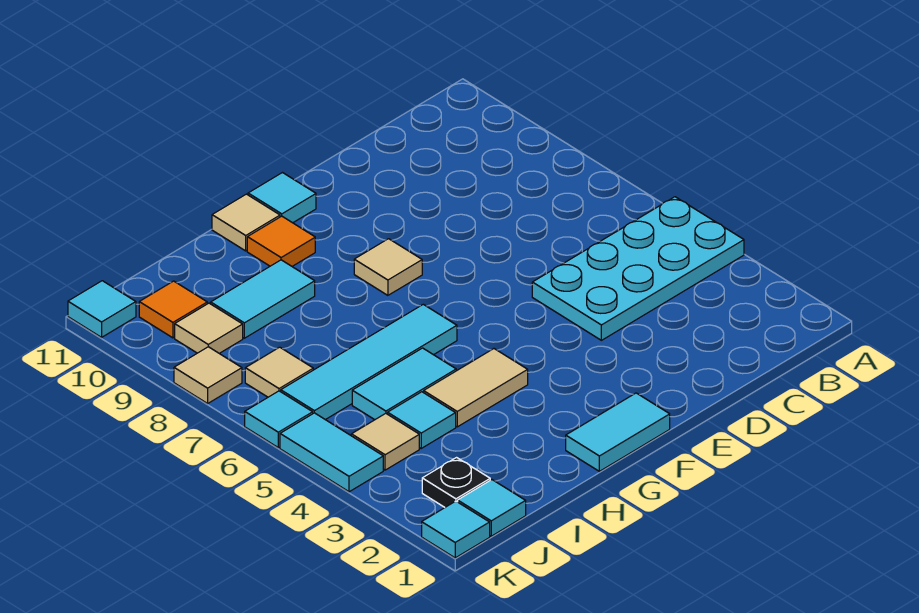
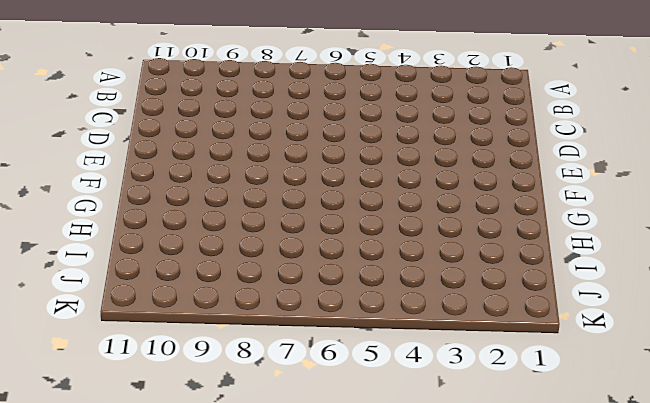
none -> cyan 2x4 plate [532,197,744,340]
none -> cyan 1x2 tile [566,393,670,471]
none -> tan 1x1 tile [354,239,422,295]

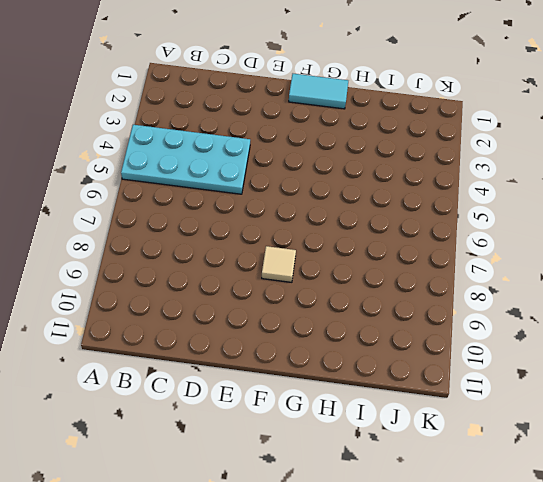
none -> cyan 1x1 tile [248,173,316,223]
none -> tan 1x2 tile [424,349,528,427]
none -> cyan 1x4 tile [281,304,457,420]

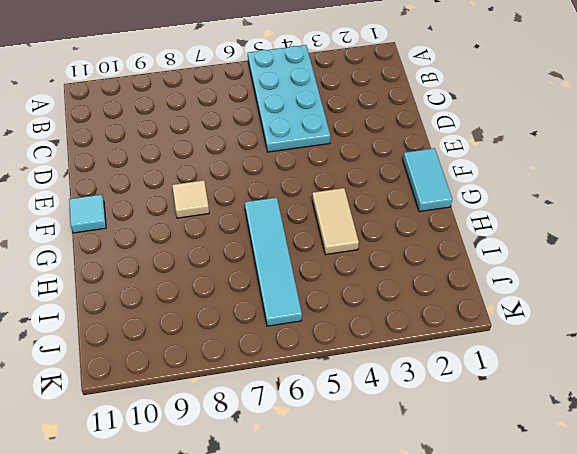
none -> orange 1x1 tile [247,216,315,266]
none -> tan 1x1 tile [212,194,280,251]
none -> cyan 1x2 tile [352,348,456,420]

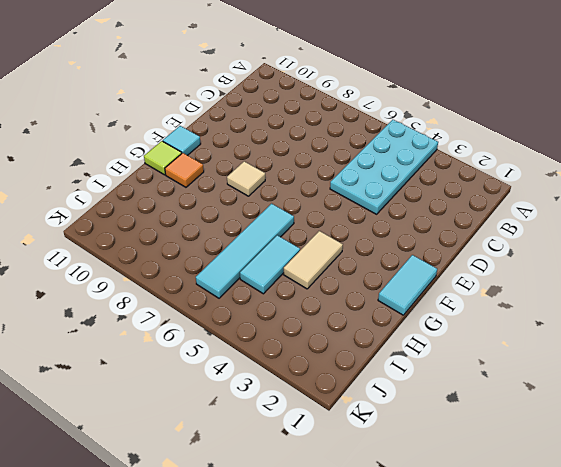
lime 1x1 tile [144,141,182,175] -> tan 1x1 tile [212,194,280,251]
none -> cyan 1x2 tile [211,260,315,338]
none -> cyan 1x1 tile [388,392,456,448]
none -> cyan 1x1 tile [458,480,526,536]

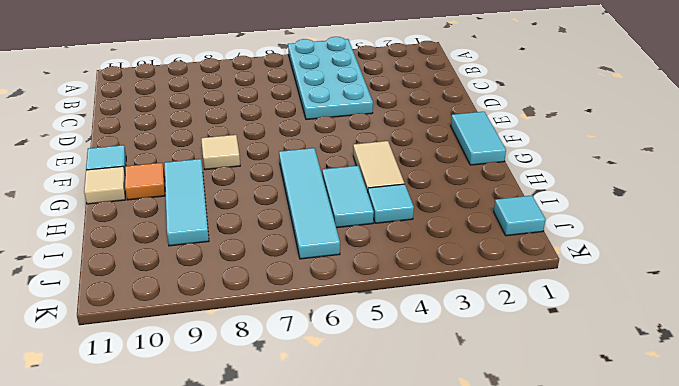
cyan 1x3 tile [165,159,209,246] -> cyan 1x2 tile [211,260,315,338]
none -> black 1x1 plate [422,458,490,507]
none -> tan 1x1 tile [351,413,419,470]
none -> tan 1x1 tile [245,347,313,397]

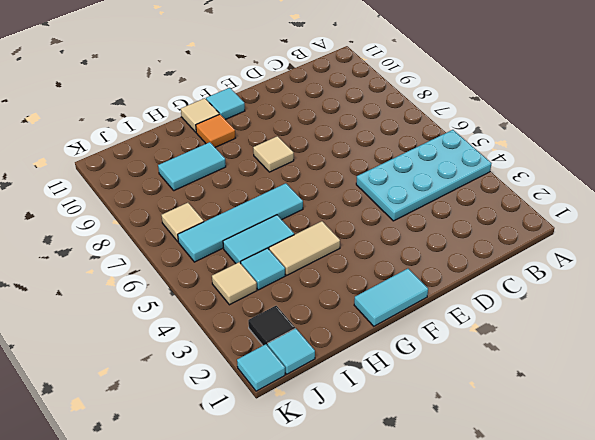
black 1x1 tile [248,306,295,346] -> black 1x1 plate [422,458,490,507]
none -> tan 1x1 tile [175,303,243,353]
none -> orange 1x1 tile [139,281,207,338]
none -> cyan 1x2 tile [280,413,383,492]

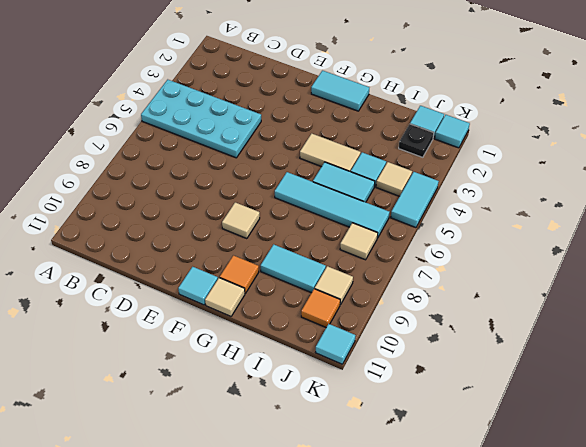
none -> cyan 1x1 tile [245,391,313,448]
none -> tan 1x1 tile [174,347,242,403]

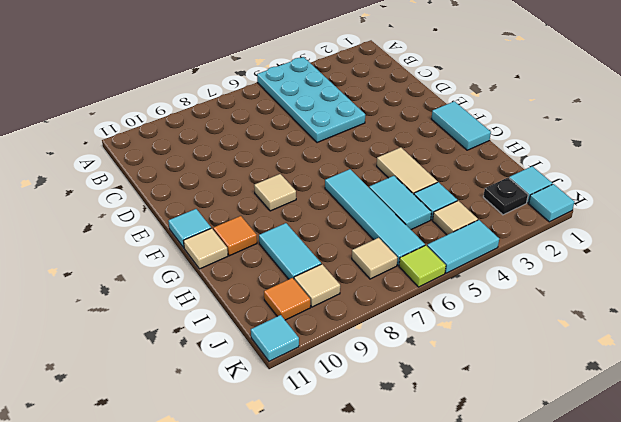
lime 1x1 tile [399,245,446,287] -> cyan 1x1 tile [245,391,313,448]
none -> tan 1x1 tile [174,347,242,403]

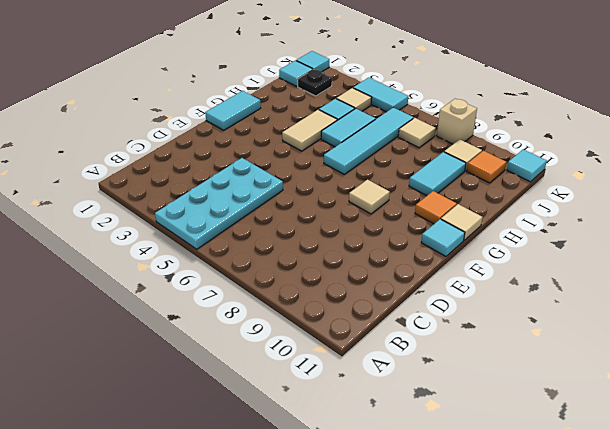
tan 1x1 brick [437,99,477,144] -> tan 1x1 tile [174,347,242,403]
none -> cyan 1x1 tile [245,391,313,448]

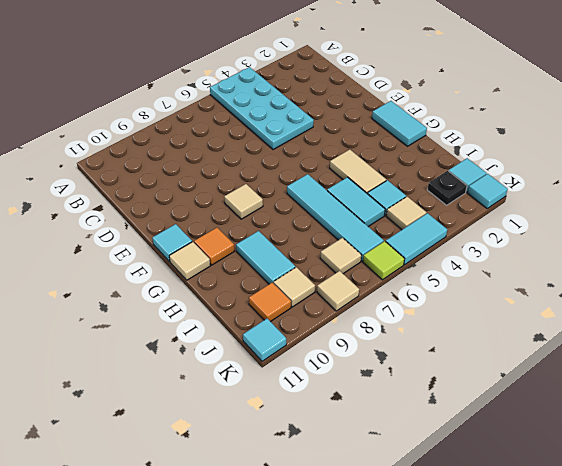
lime 1x1 tile [363,241,404,280] -> cyan 1x1 tile [245,391,313,448]

